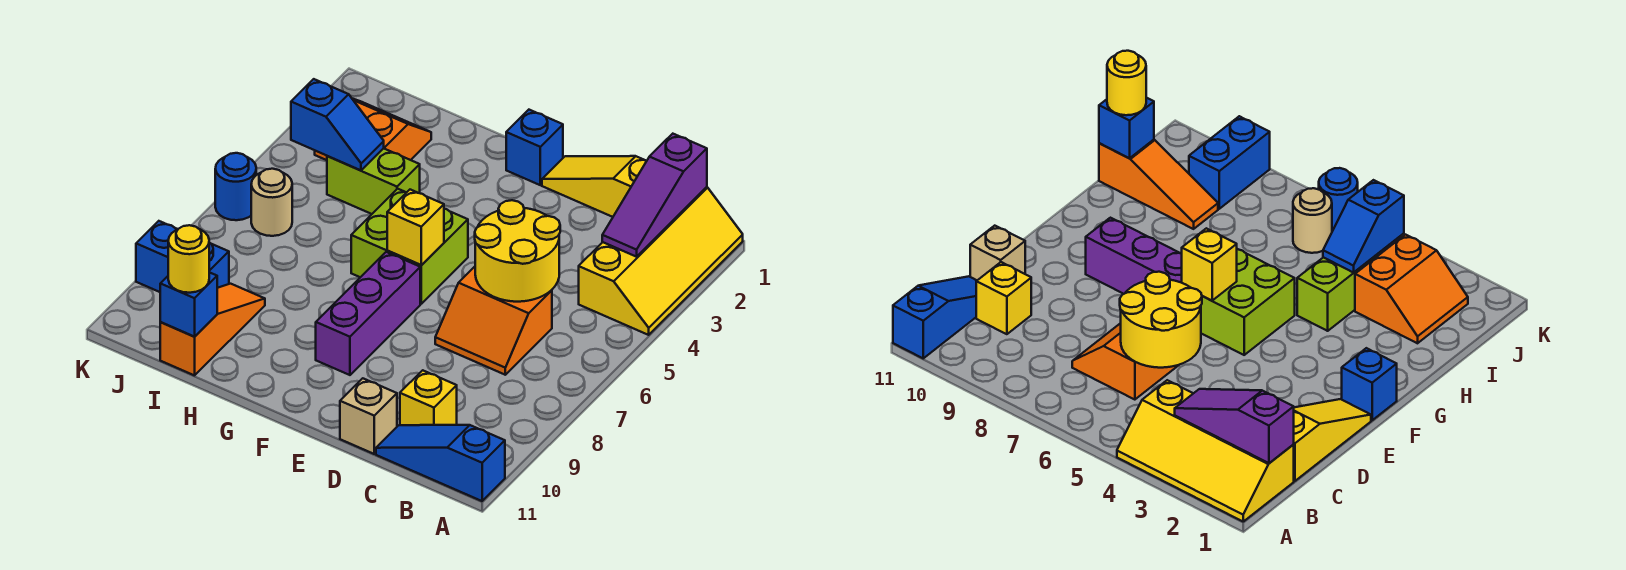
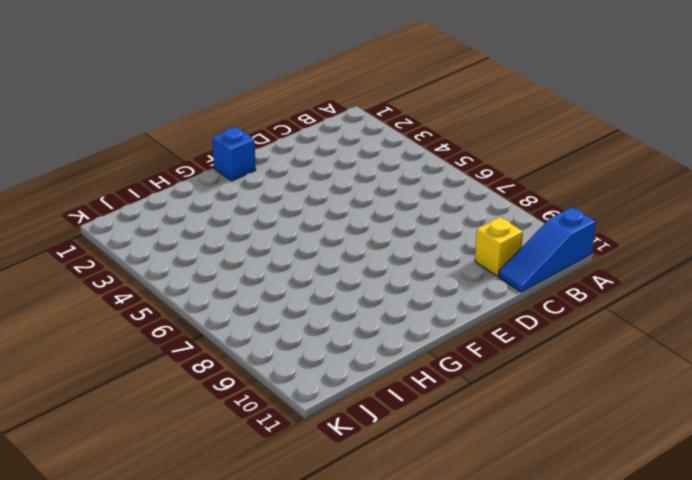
none -> yellow 2x4 slope [579,187,743,335]
none -> yellow 1x3 slope [542,156,646,217]
none -> orange 2x2 slope [435,267,552,375]

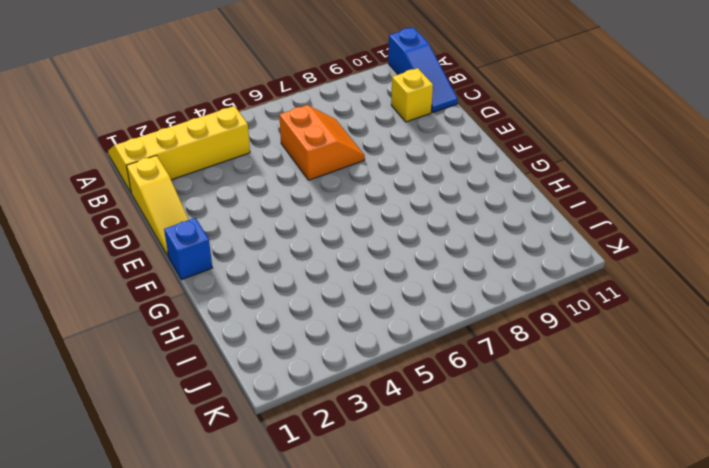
none -> tan 1x1 brick [340,378,397,454]
none -> lime 2x2 brick [351,189,468,304]
none -> purple 1x3 brick [316,252,420,375]

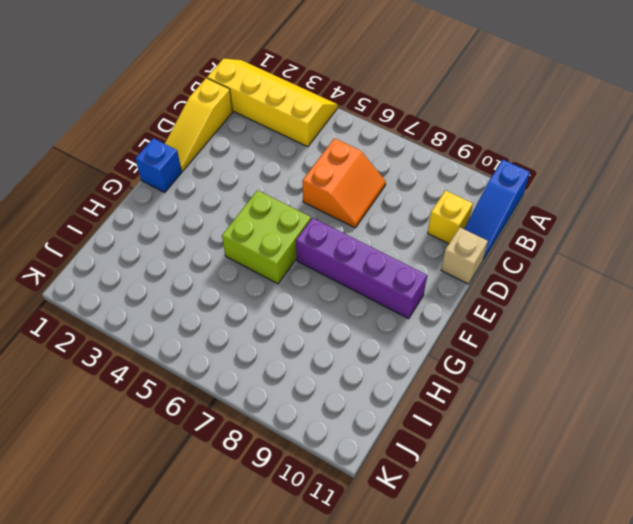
purple 1x4 brick [296,218,427,319] -> purple 1x3 brick [316,252,420,375]
none -> lime 1x2 brick [327,148,420,214]
none -> orange 2x2 slope [315,99,431,160]
none -> orange 1x3 slope [160,284,265,375]

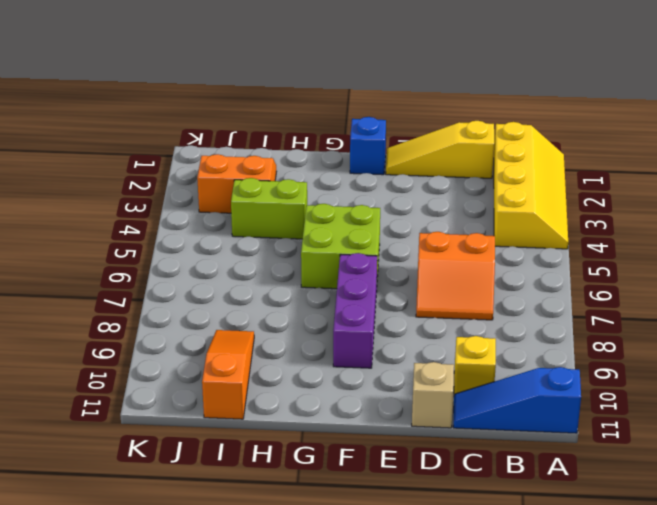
none -> tan 1x1 round brick [251,169,292,236]
none -> blue 1x2 brick [136,221,229,292]
none -> blue 1x1 round brick [215,153,256,220]

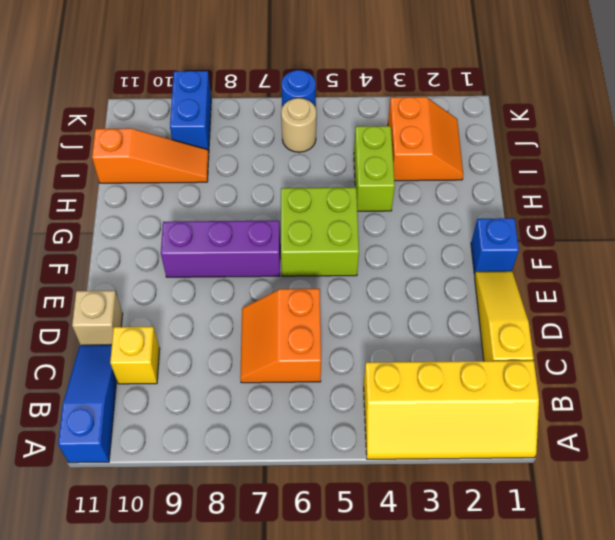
none -> purple 1x3 slope [602,134,707,257]
none -> yellow 2x2 round brick [475,200,560,302]
none -> yellow 1x1 brick [387,190,444,265]

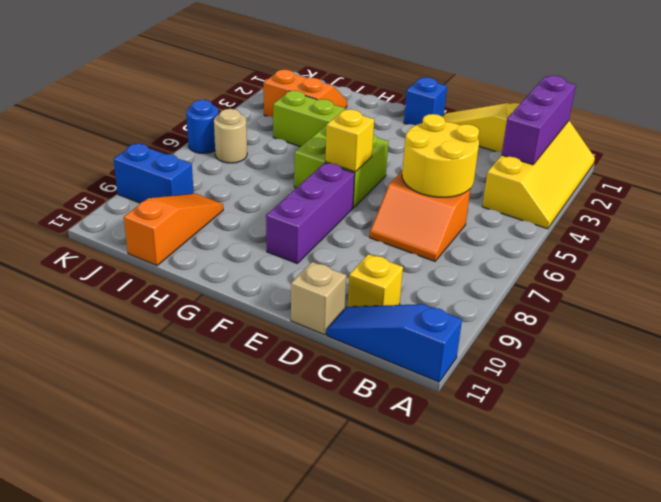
purple 1x3 brick [502,76,576,165] -> purple 1x3 slope [602,134,707,257]
none -> blue 1x2 slope [291,79,384,170]
none -> blue 1x1 brick [160,272,217,337]
none -> yellow 1x1 round brick [168,225,209,293]

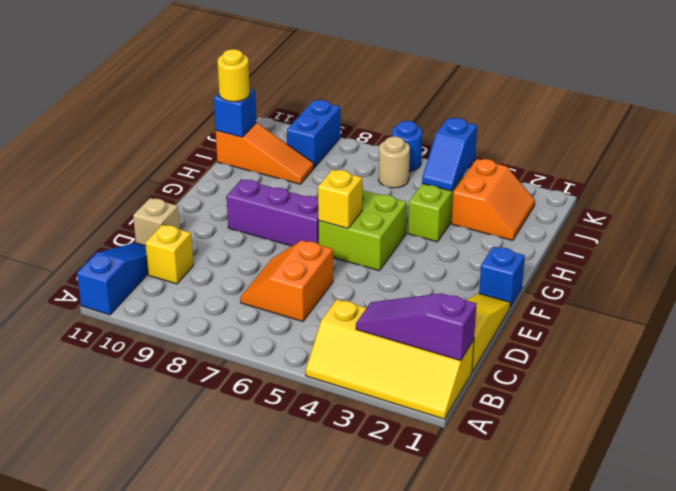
none -> yellow 2x2 round brick [475,200,560,302]

